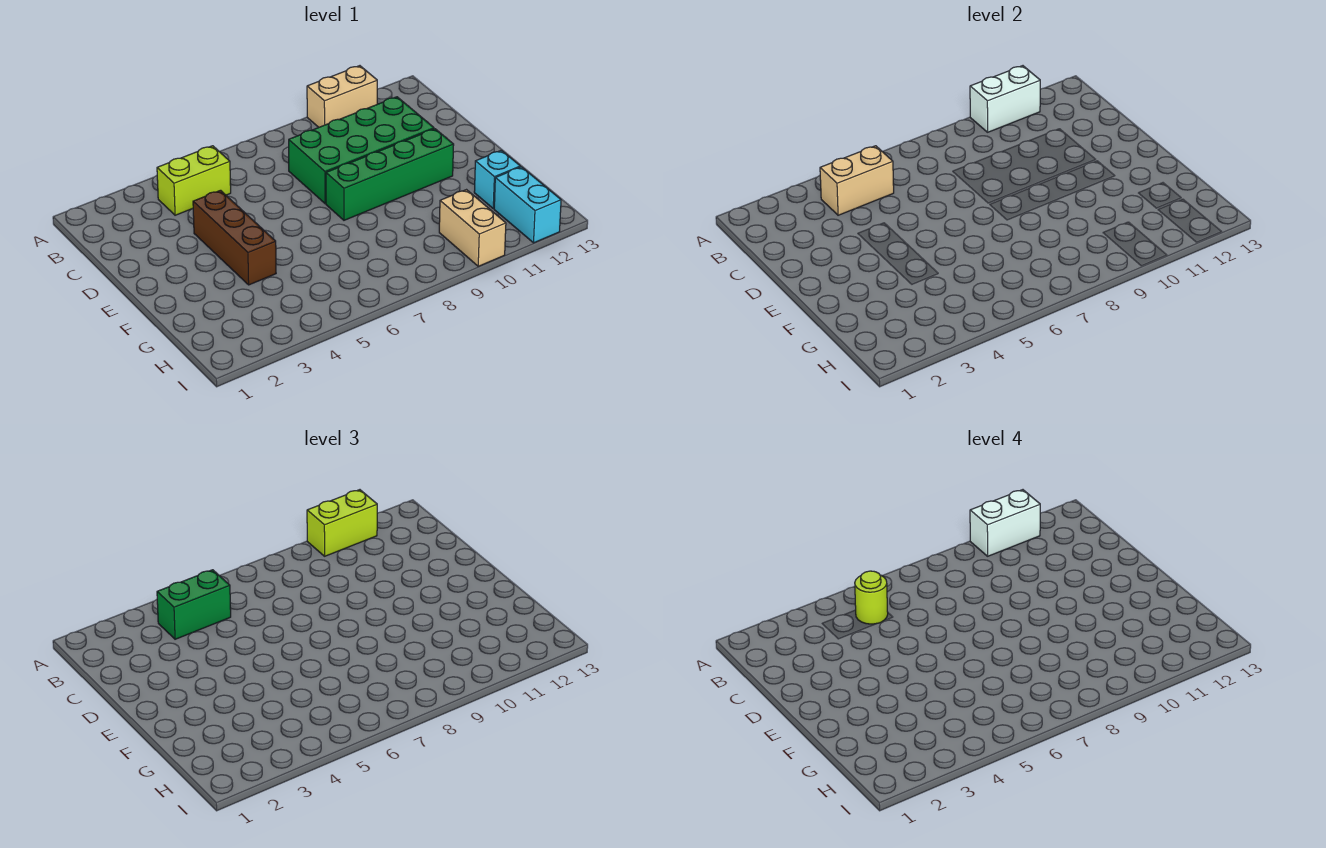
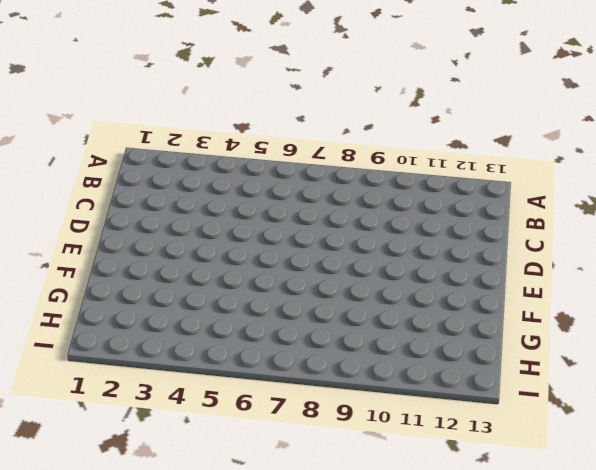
none -> tan 1x2 brick [307,66,377,127]
none -> lime 1x2 brick [157,146,231,215]
none -> green 2x4 brick [289,97,434,204]

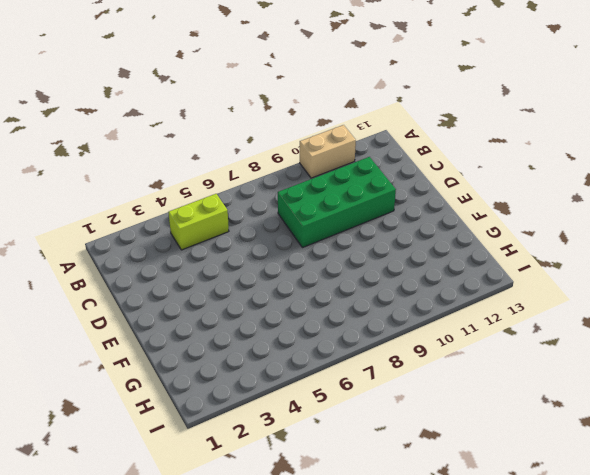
none -> brown 1x3 brick [193,190,276,285]
none -> green 1x4 brick [326,129,454,220]
none -> cyan 1x1 brick [474,150,520,209]

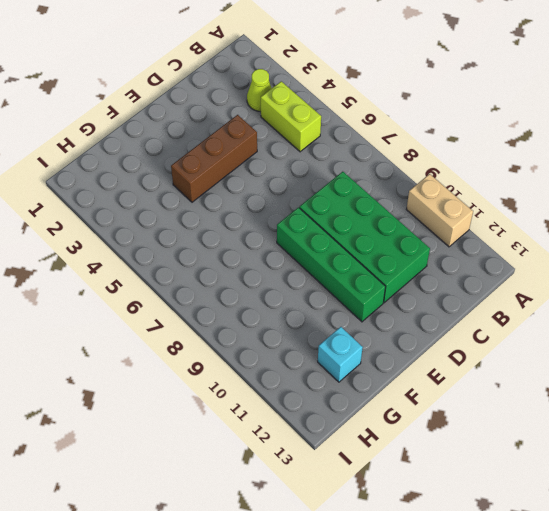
lime 1x1 cone [247,69,272,111] -> none
none -> tan 1x2 brick [439,190,506,266]
none -> cyan 1x2 brick [494,167,561,243]
none -> white 1x2 brick [970,66,1040,132]

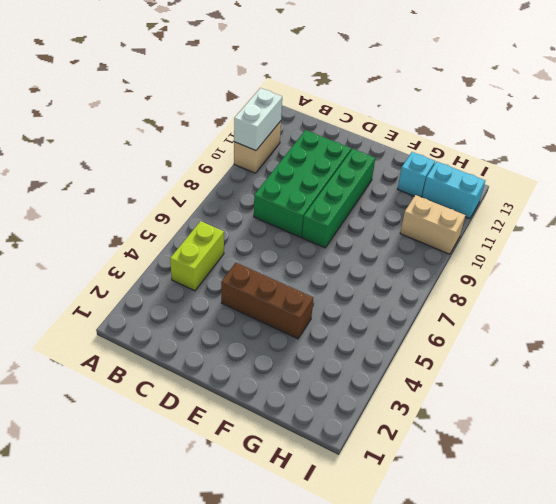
none -> tan 1x2 brick [820,146,894,215]
none -> lime 1x2 brick [307,490,377,556]
none -> green 1x2 brick [157,570,231,639]

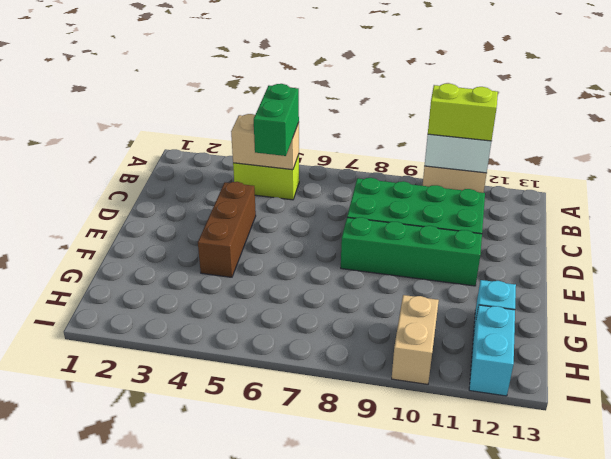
green 1x2 brick [254,84,299,156] -> green 1x2 brick turned to [157,570,231,639]
none -> white 1x2 brick [970,490,1040,556]
none -> lime 1x1 round brick [855,571,888,624]

